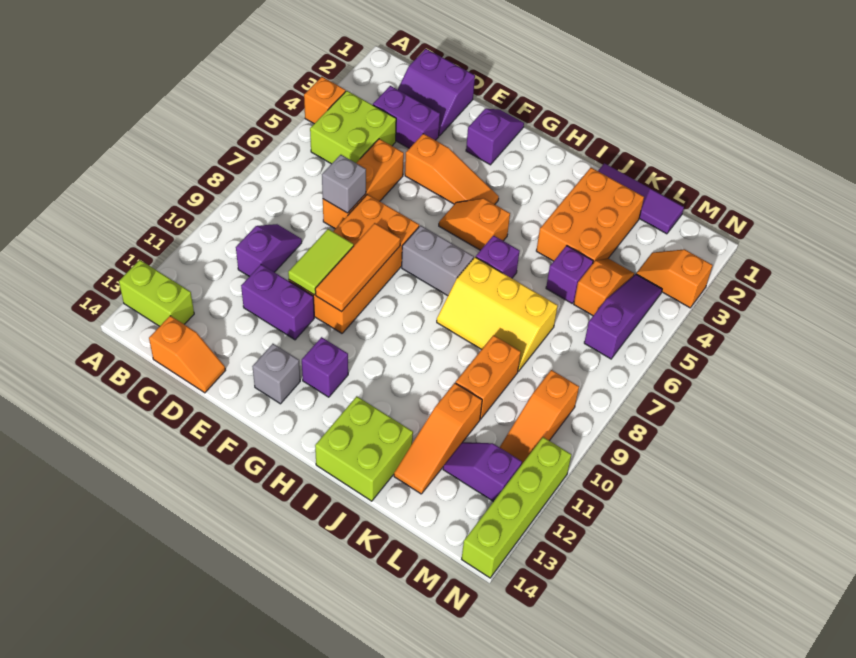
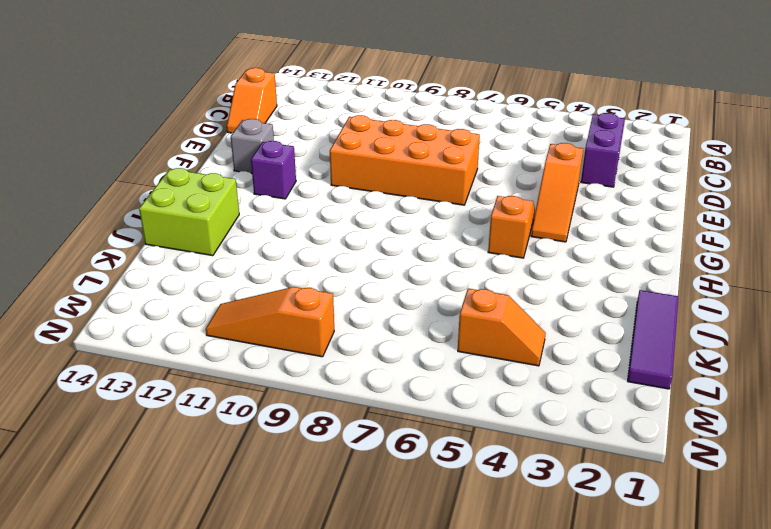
none -> orange 1x1 brick [304,77,346,124]
none -> lime 1x2 brick [119,260,194,326]
none -> lime 2x2 brick [310,91,396,164]
none -> purple 2x2 slope [398,49,475,136]

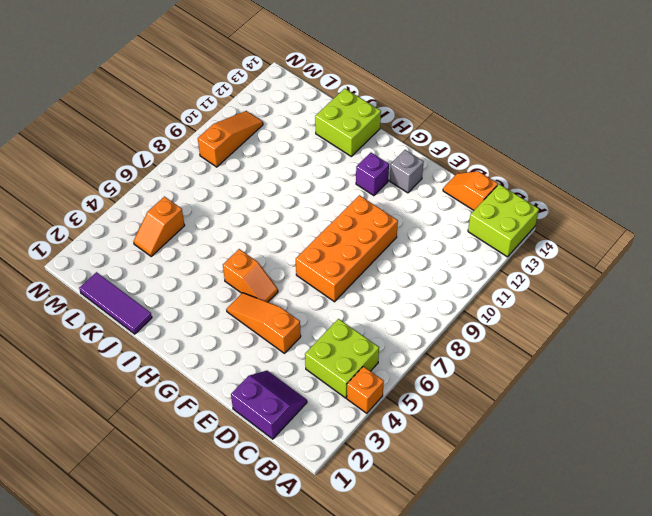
lime 2x2 brick [468,184,539,257] -> lime 1x2 brick [119,260,194,326]
none -> purple 1x2 brick [373,86,440,148]
none -> purple 1x2 slope [236,224,302,277]
none -> orange 1x3 brick [323,139,404,229]
none -> purple 1x2 brick [241,264,314,340]

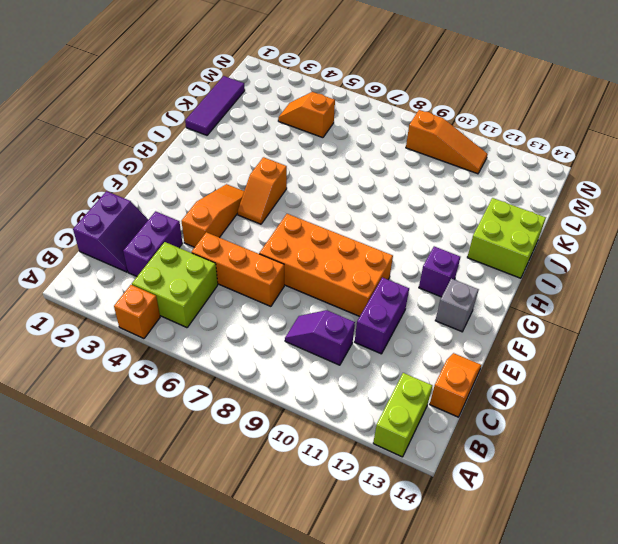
none -> purple 1x2 slope [466,109,524,165]
none -> grey 1x2 brick [402,225,474,296]
none -> purple 1x1 brick [476,235,520,278]
none -> yellow 2x3 slope [437,257,558,371]

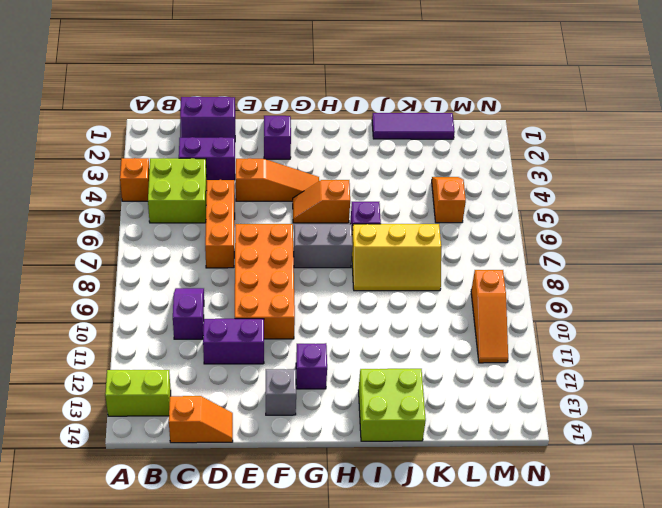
none -> orange 2x3 brick [536,168,644,263]
none -> purple 1x1 brick [546,246,593,303]
none -> orange 1x2 brick [456,335,521,419]
none -> orange 1x3 slope [394,383,482,494]

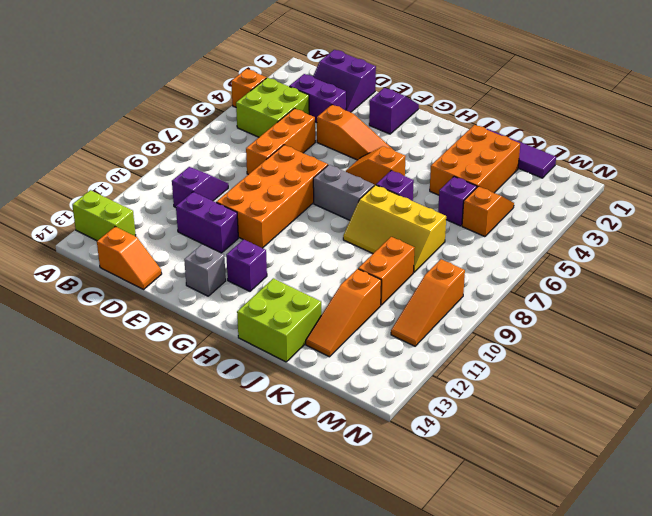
none -> purple 1x2 slope [443,442,522,502]
none -> orange 1x2 slope [636,249,712,308]
none -> purple 1x3 slope [584,274,662,359]
none -> lime 1x4 brick [462,437,572,578]

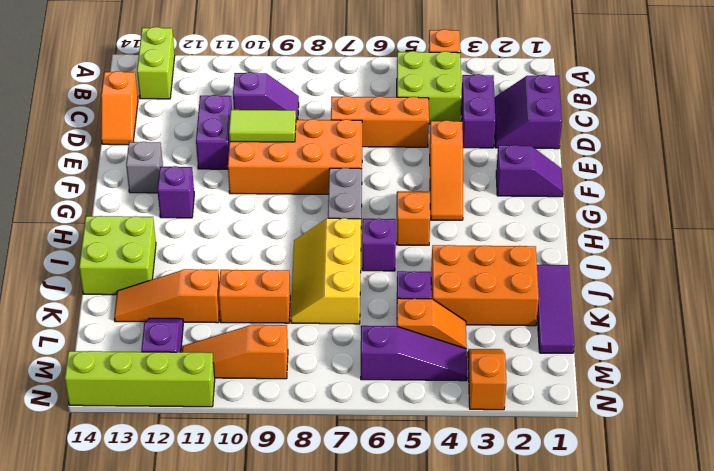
none -> grey 1x1 brick [322,155,366,213]
none -> orange 1x3 tile [315,223,400,312]

